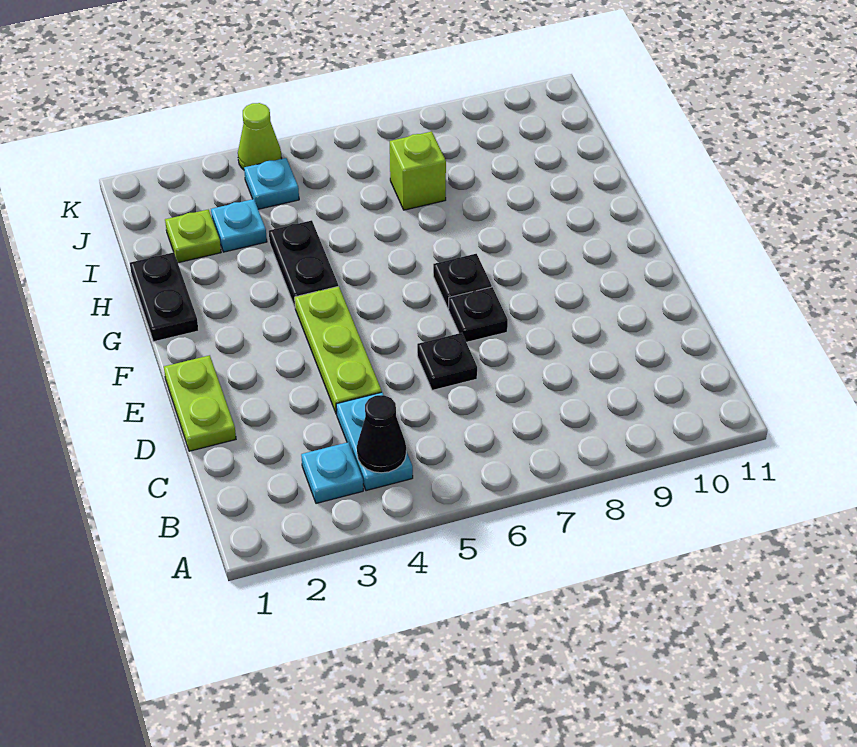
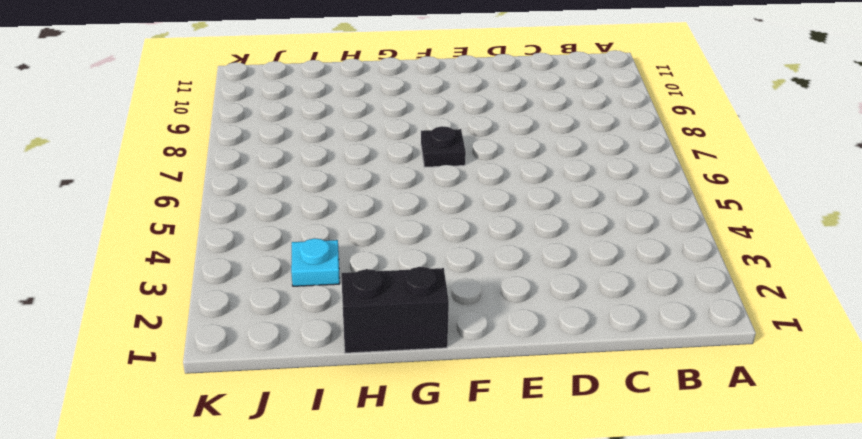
black 1x2 brick [341,267,449,353] -> black 1x2 plate [130,252,199,342]
none -> cyan 1x1 plate [301,442,363,503]
none -> cyan 1x2 plate [336,392,413,491]
none -> lime 1x2 plate [164,355,236,451]

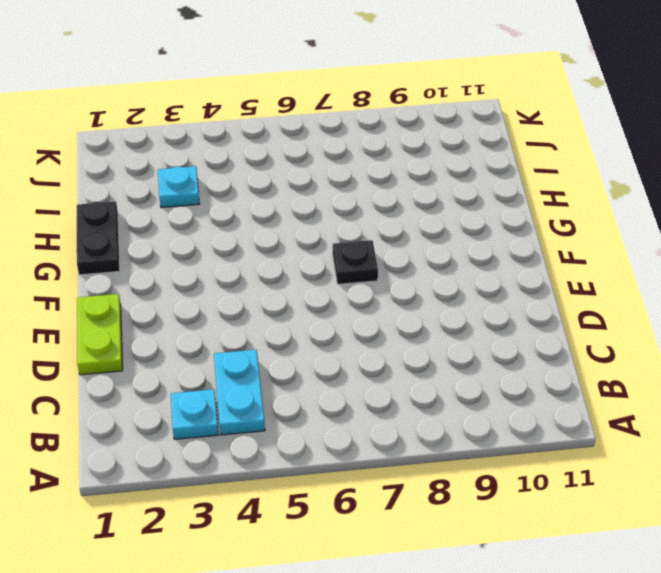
none -> lime 1x3 plate [295,286,382,414]
none -> black 1x1 plate [417,333,477,390]
none -> black 1x1 plate [448,287,508,342]

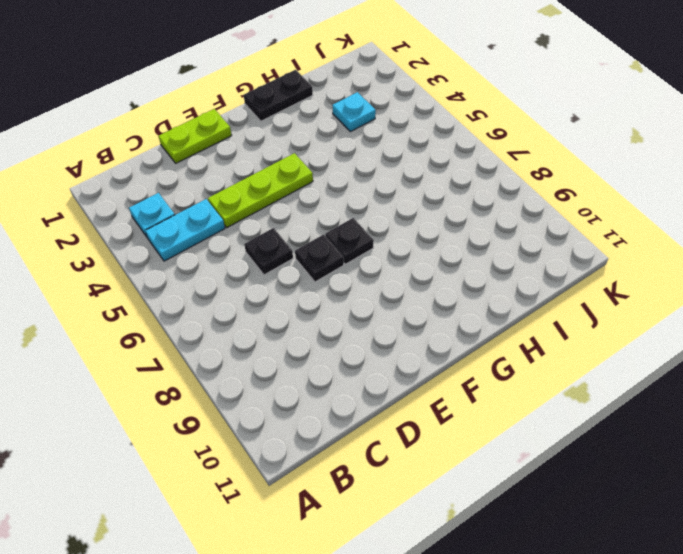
none -> black 1x2 plate [269,220,338,307]
none -> lime 1x1 plate [165,210,221,263]
none -> lime 1x1 brick [390,131,446,210]

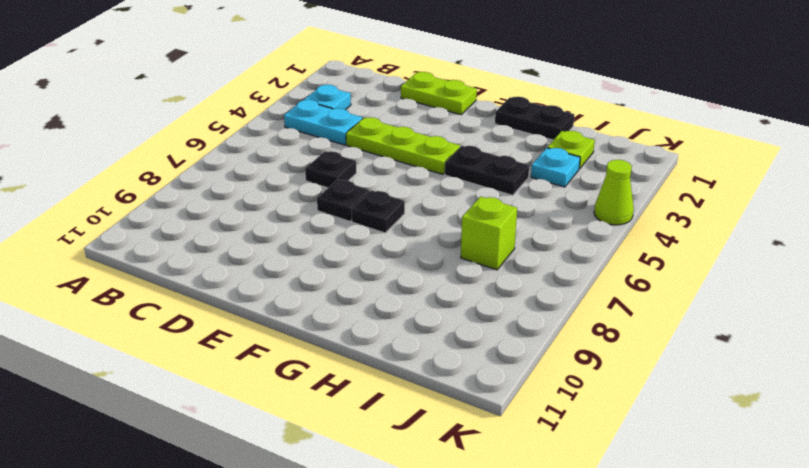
none -> cyan 1x1 plate [244,158,299,209]
none -> black 1x1 cone [357,395,406,473]

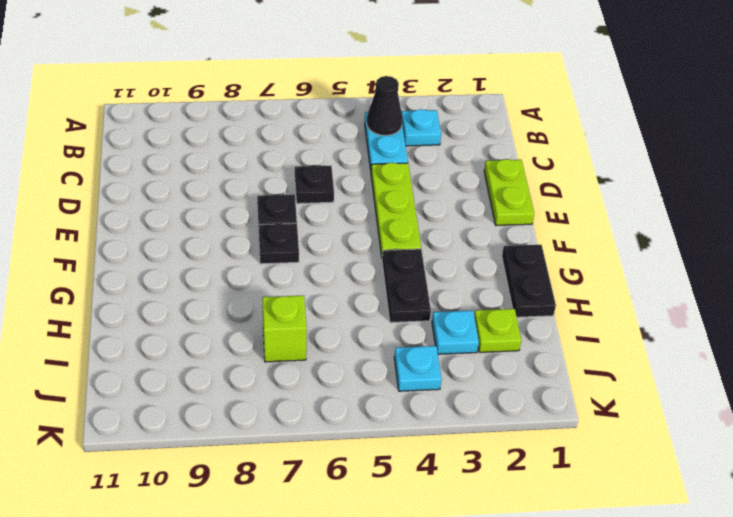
none -> lime 1x1 cone [238,103,282,170]

